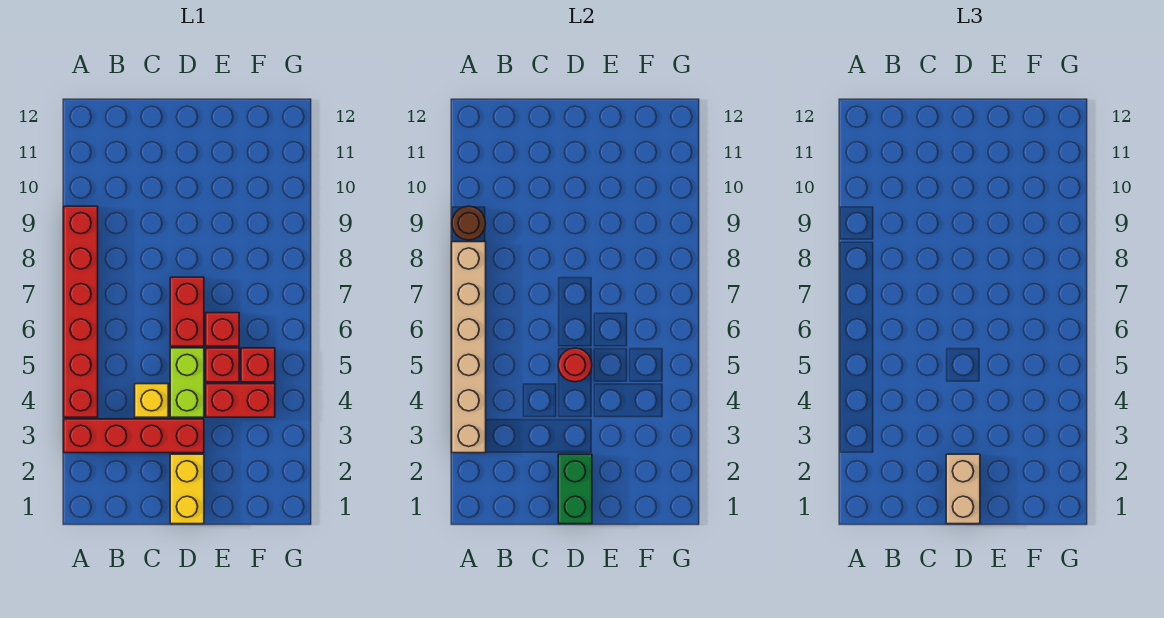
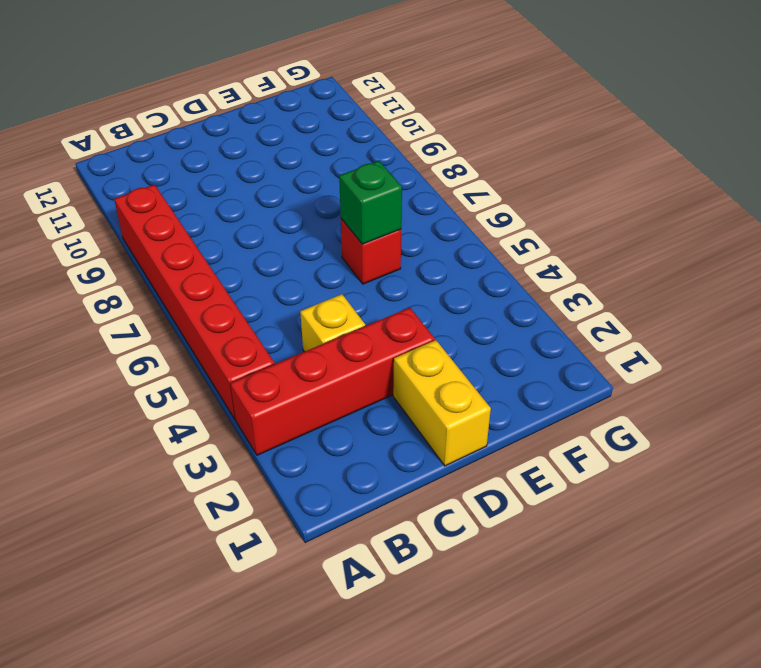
green 1x1 brick [339,161,402,244] -> none
none -> lime 1x2 brick [170,348,204,417]
none -> red 1x2 brick [170,277,204,346]
none -> red 1x2 brick [206,384,275,417]

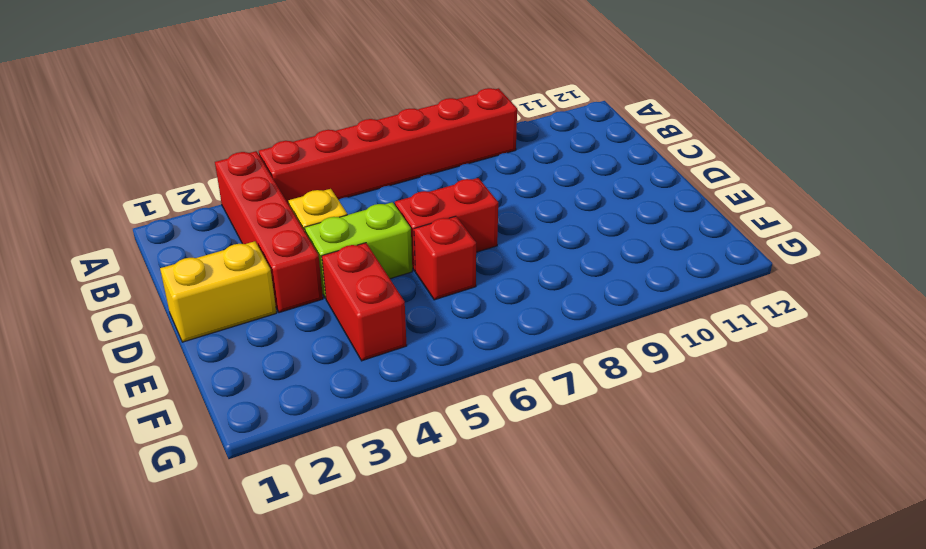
none -> red 1x1 brick [206,348,239,382]
none -> red 1x1 brick [241,348,275,382]
none -> tan 1x6 brick [452,242,486,453]

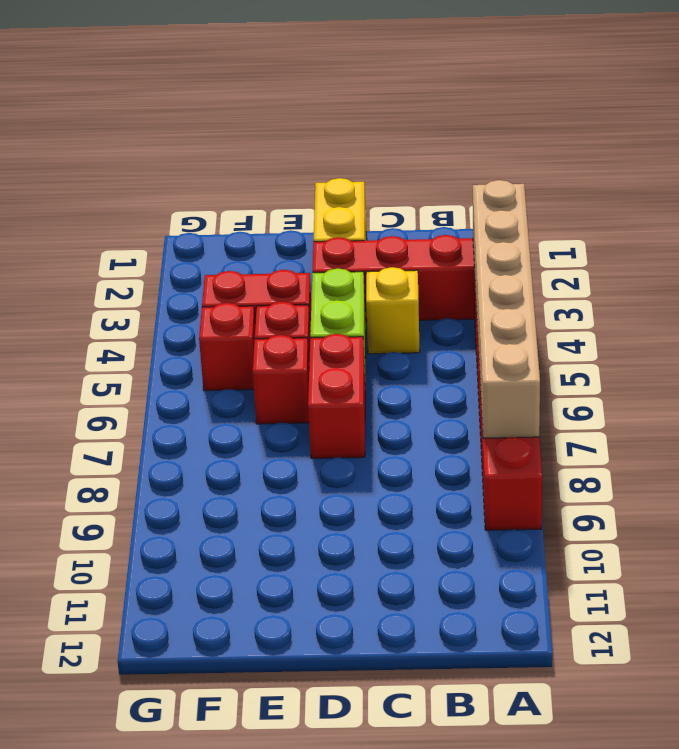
none -> brown 1x1 round brick [452,206,486,240]
none -> green 1x2 brick [558,454,592,524]
none -> red 1x1 round brick [558,348,592,382]

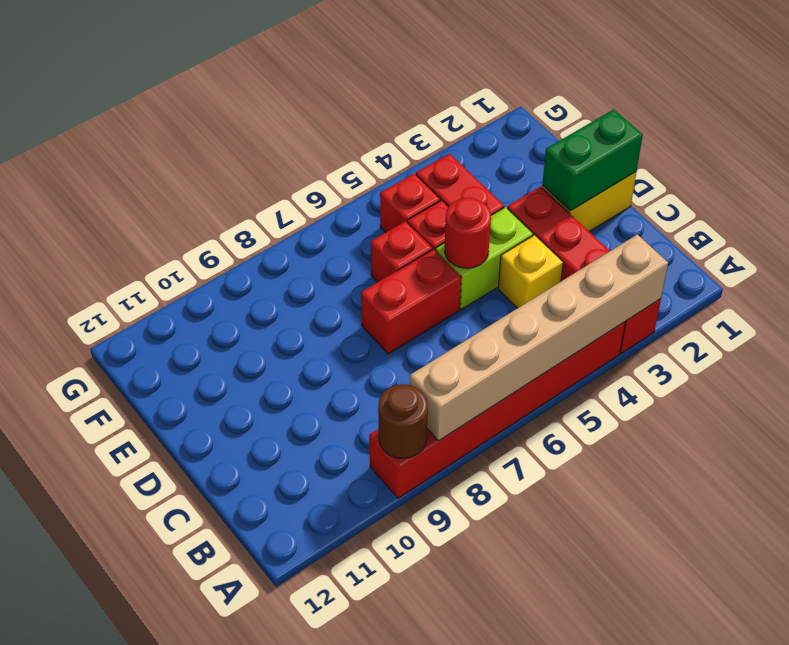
none -> tan 1x2 brick [946,454,980,524]

